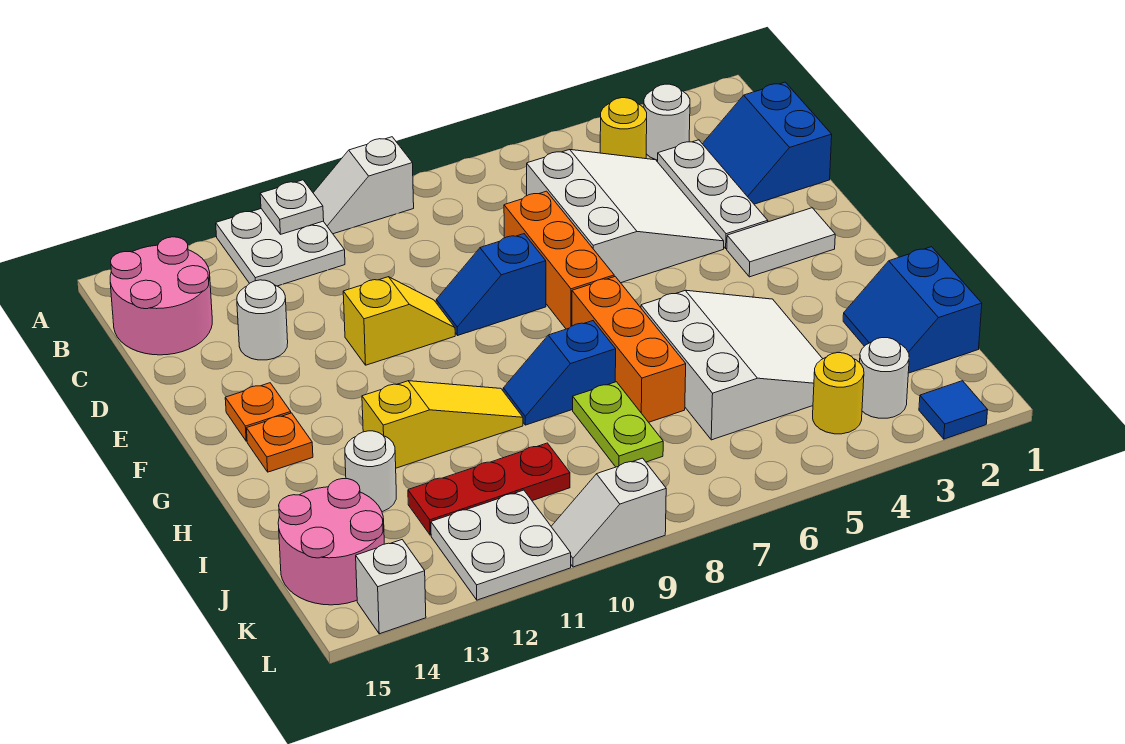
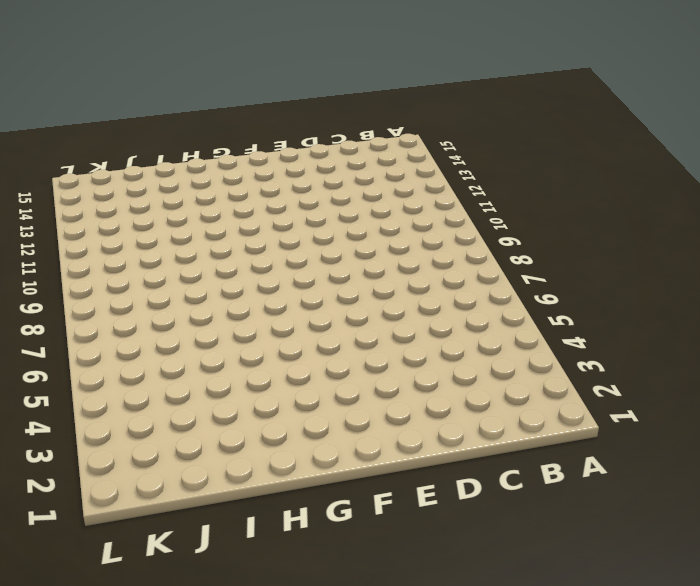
none -> white 1x2 slope [313,137,414,234]
none -> white 2x2 plate [216,209,345,286]
none -> white 1x1 round brick [644,84,690,160]
none -> yellow 1x1 round brick [600,98,647,159]

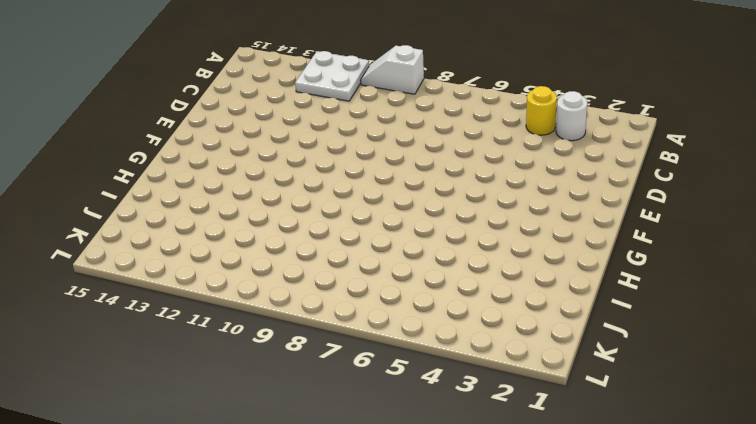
none -> pink 2x2 round brick [110,237,212,355]
none -> blue 2x2 slope [703,82,832,204]
none -> white 1x3 plate [658,140,768,249]
none -> white 3x3 slope [527,150,724,283]

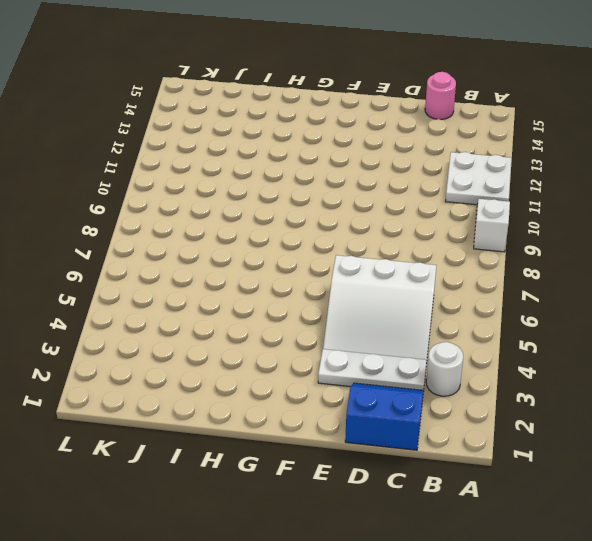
pink 1x1 round brick [425,72,456,120] -> pink 2x2 round brick [110,237,212,355]
none -> yellow 1x1 round brick [600,98,647,159]
none -> orange 1x3 brick [504,191,614,329]
none -> white 1x1 round brick [237,280,288,360]
none -> blue 1x2 slope [436,234,546,336]

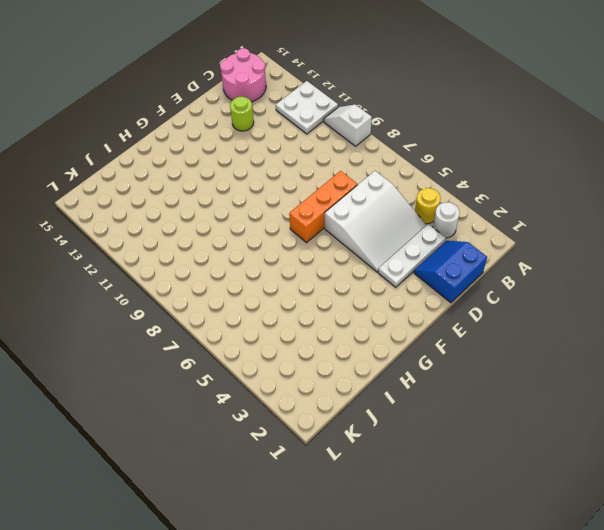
lime 1x1 round brick [230,97,254,131] -> white 1x1 round brick [237,280,288,360]
none -> blue 1x2 slope [436,234,546,336]
none -> yellow 1x2 slope [343,277,455,365]
none -> white 1x2 tile [727,208,835,277]
none -> orange 1x1 plate [225,383,291,441]

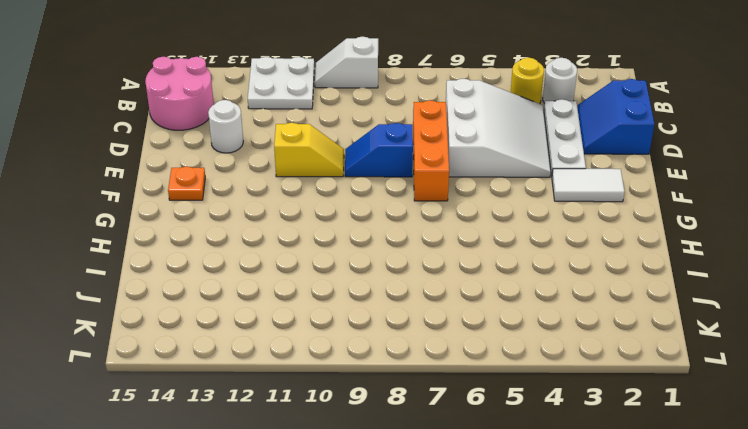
none -> orange 1x3 brick [572,277,686,422]
none -> orange 1x1 plate [247,413,313,472]
none -> white 3x3 slope [641,290,823,440]
none -> blue 1x2 slope [503,321,616,425]

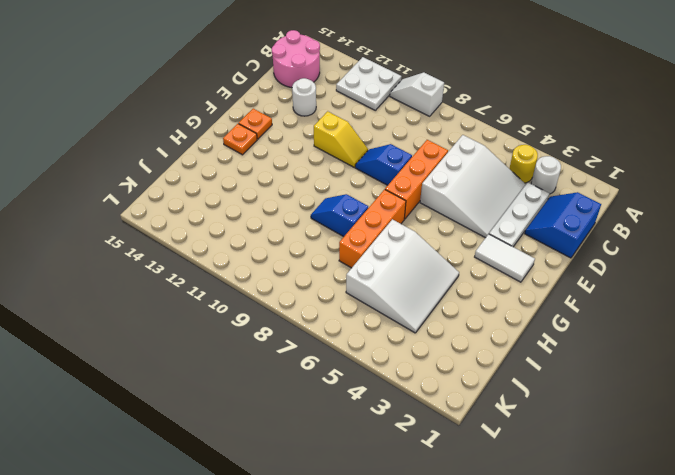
none -> yellow 1x3 slope [362,381,523,468]
none -> blue 2x2 slope [843,247,982,373]
none -> lime 1x2 plate [573,382,663,467]
none -> white 1x1 round brick [345,431,396,512]

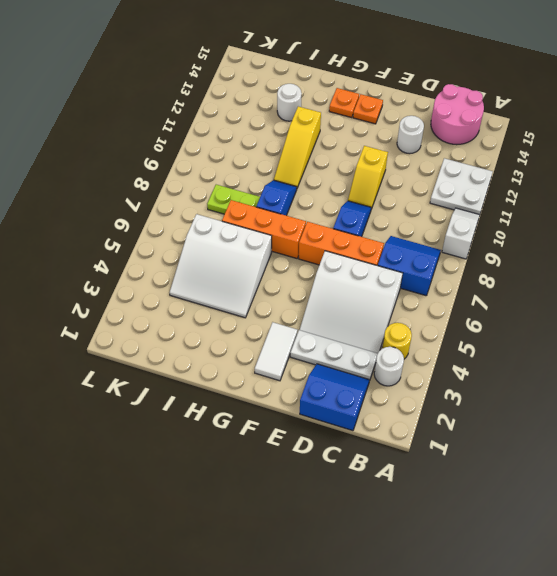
blue 2x2 slope [378,236,441,296] -> blue 2x2 slope moved to [843,247,982,373]
none -> red 1x3 plate [408,443,570,535]
none -> pink 2x2 round brick [278,479,384,605]
none -> white 1x1 round brick [860,338,909,418]
none -> yellow 1x1 round brick [813,353,864,434]

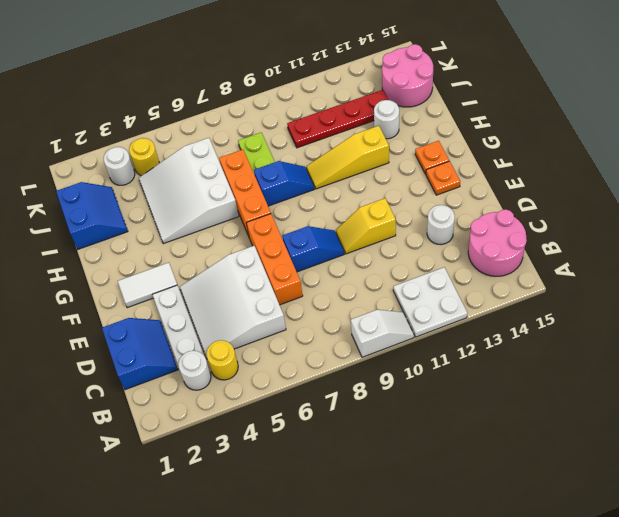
red 1x4 plate [287,90,388,148] -> red 1x3 plate [408,443,570,535]
none -> white 2x2 plate [431,490,571,600]
none -> blue 1x1 tile [919,381,988,439]
none -> white 1x2 slope [551,458,666,567]
none -> white 1x1 brick [356,540,426,634]

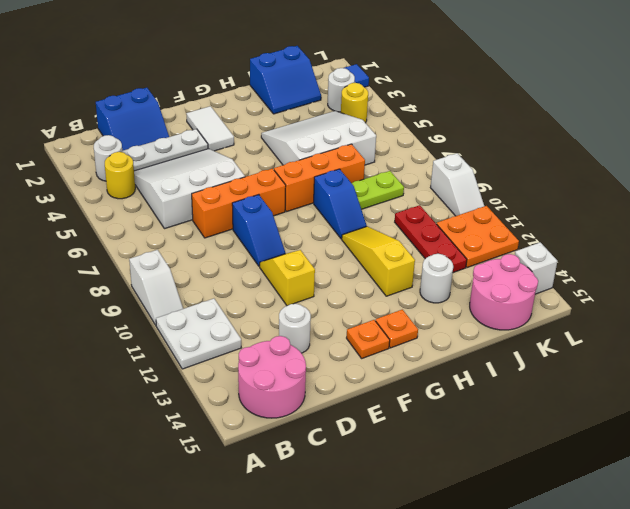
orange 2x2 plate [437,206,519,268] -> white 2x2 plate [431,490,571,600]
none -> white 1x1 plate [260,180,324,234]

